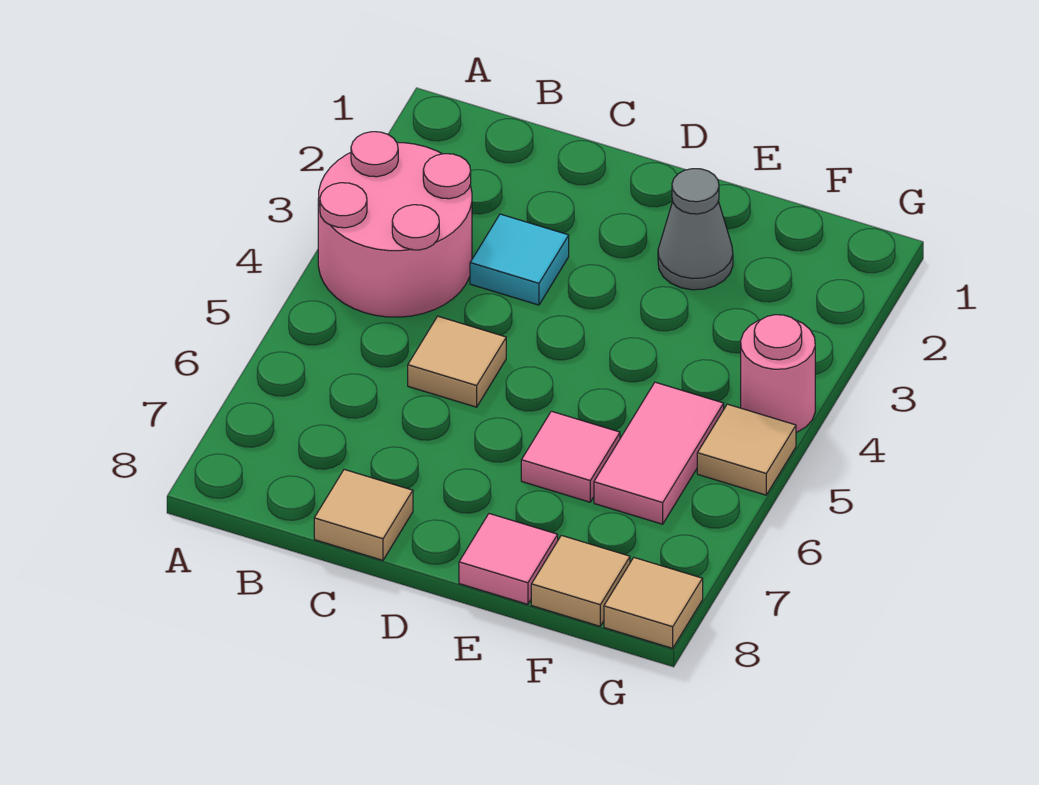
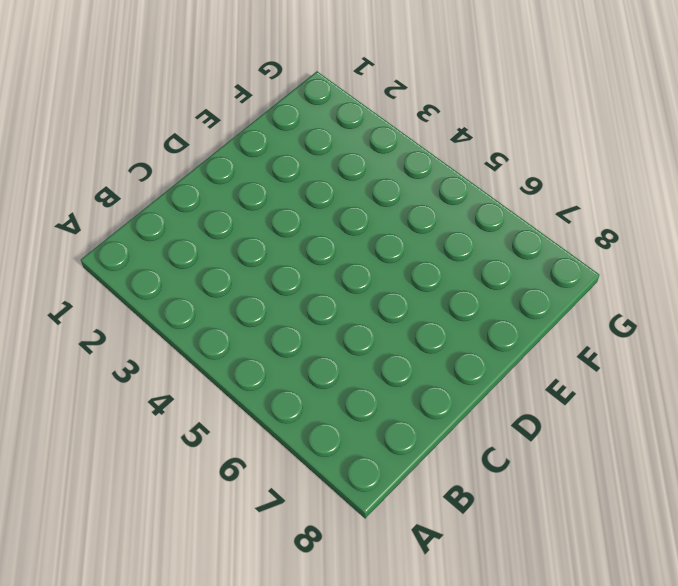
none -> pink 2x2 round brick [318,132,472,317]
none -> cyan 1x1 tile [470,214,569,305]
none -> tan 1x1 tile [408,316,506,407]

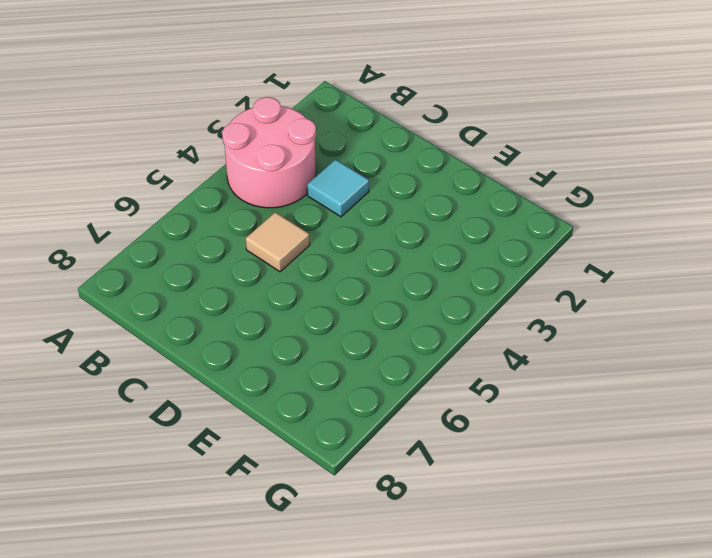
none -> tan 1x1 tile [314,469,413,560]
none -> grey 1x1 cone [658,169,733,290]
none -> pink 1x1 tile [521,411,620,502]

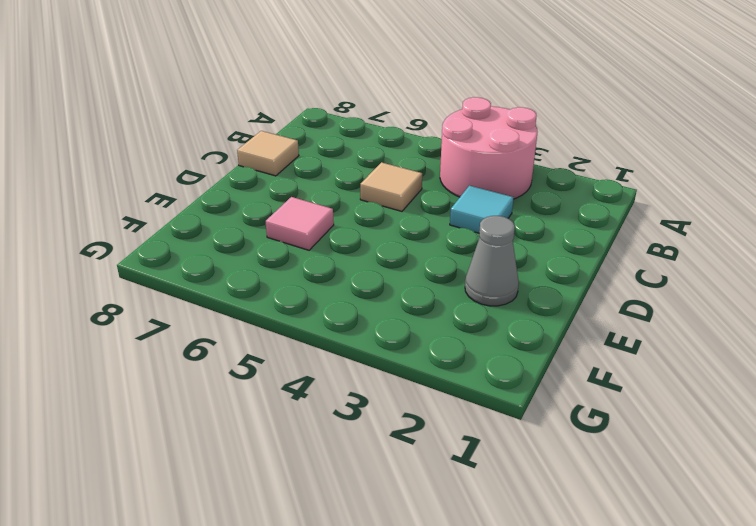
none -> pink 1x1 tile [459,514,558,604]
none -> pink 1x2 tile [594,382,724,524]
none -> tan 1x1 tile [531,535,630,626]

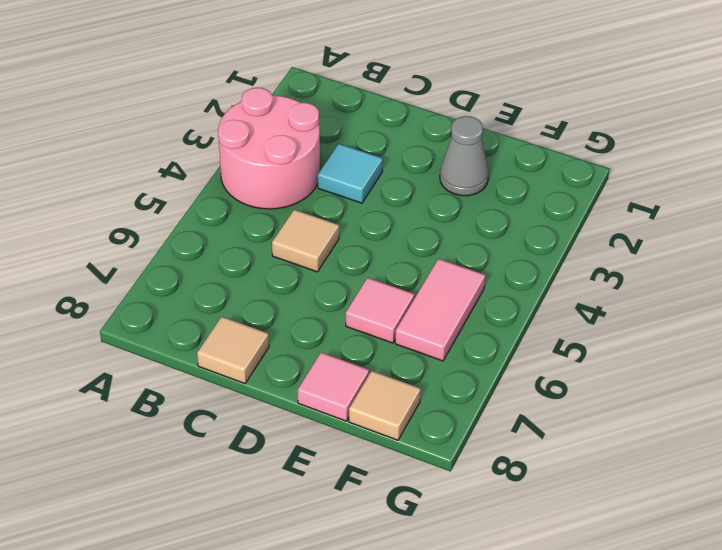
none -> pink 1x1 round brick [741,315,815,432]
none -> tan 1x1 tile [697,404,796,495]
none -> tan 1x1 tile [604,558,703,648]

